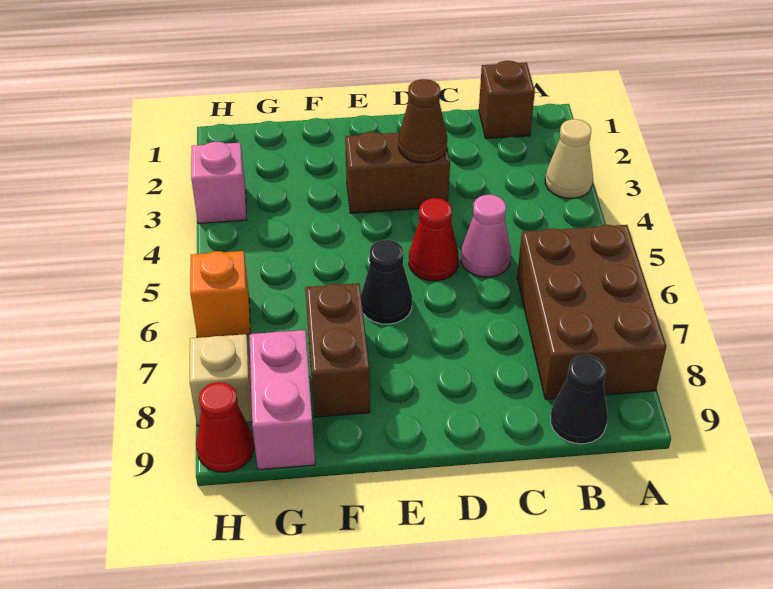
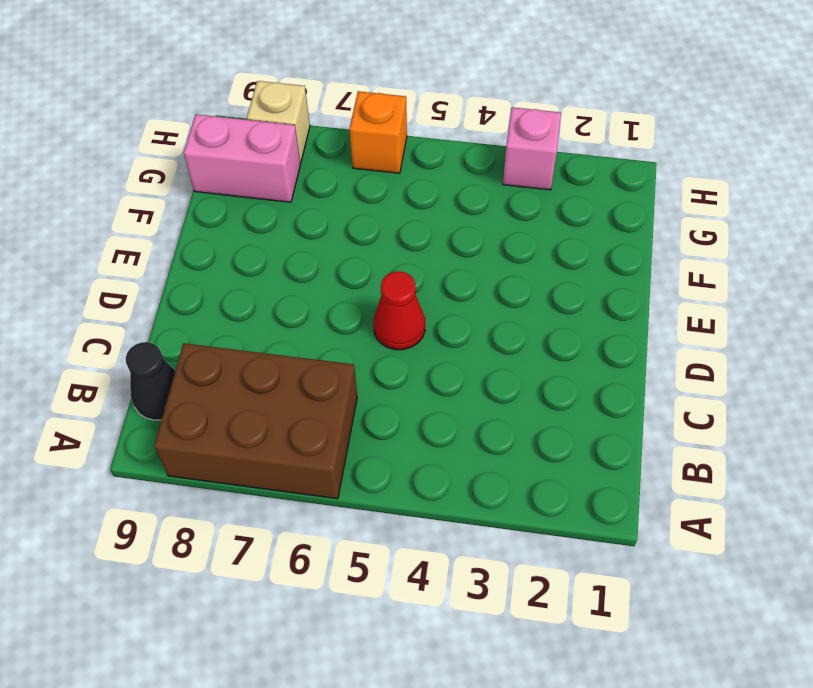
none -> tan 1x1 cone [545,119,593,198]
none -> brown 1x1 brick [479,61,535,139]
none -> pink 1x1 cone [461,195,511,277]

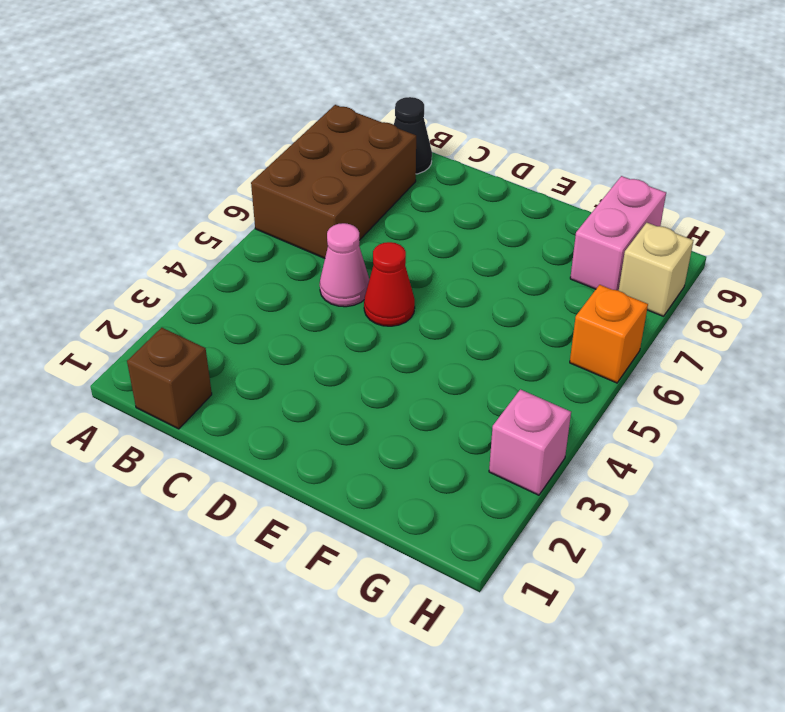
none -> tan 1x1 cone [545,119,593,198]
none -> brown 1x2 brick [345,132,450,213]
none -> black 1x1 cone [361,240,412,324]

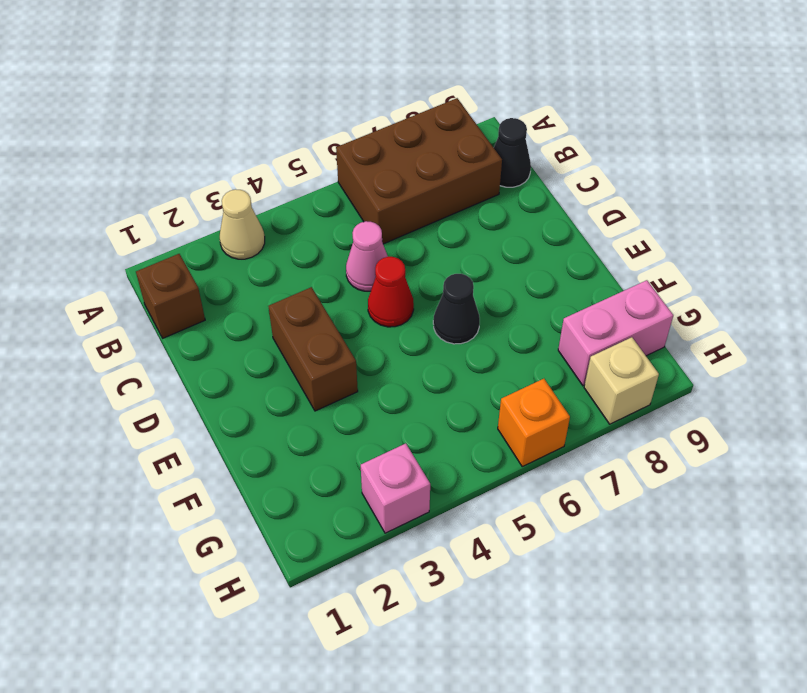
none -> brown 1x2 brick [305,283,370,417]
none -> red 1x1 cone [196,382,254,472]
none -> brown 1x1 cone [398,79,447,163]

